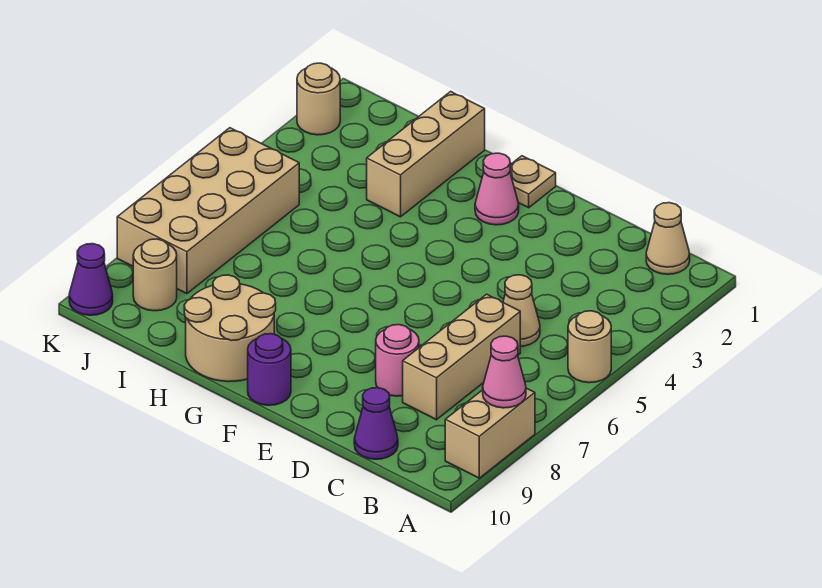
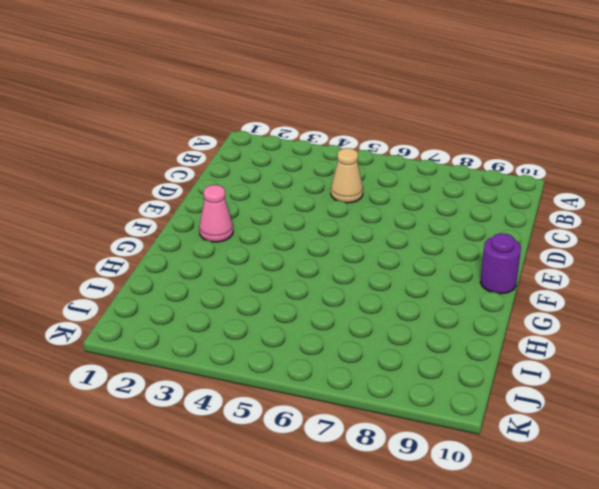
none -> tan 1x1 round brick [568,311,611,383]
none -> tan 1x2 brick [445,388,535,478]
none -> tan 1x1 cone [646,203,690,274]

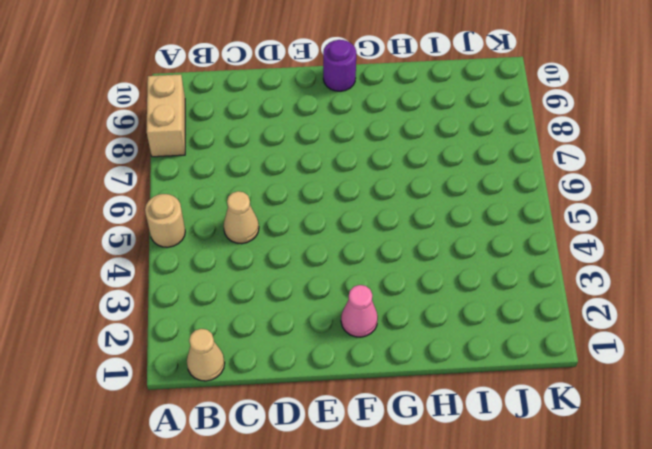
none -> tan 1x3 brick [403,294,520,420]
none -> purple 1x1 cone [354,388,398,459]
none -> pink 1x1 round brick [376,325,419,396]

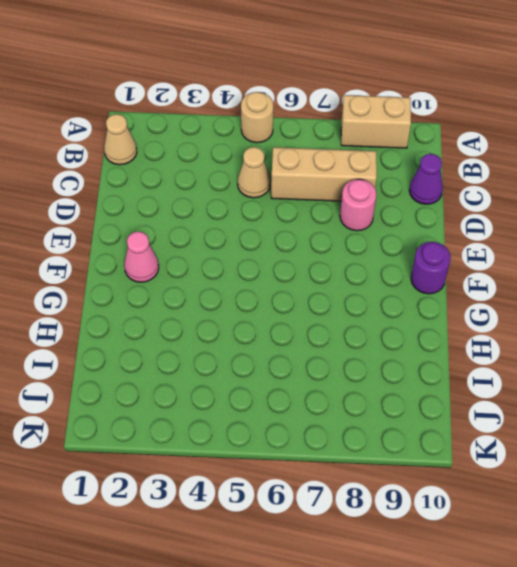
none -> tan 1x1 plate [510,156,556,208]
none -> tan 2x2 round brick [184,275,276,382]
none -> tan 1x3 brick [367,91,485,217]

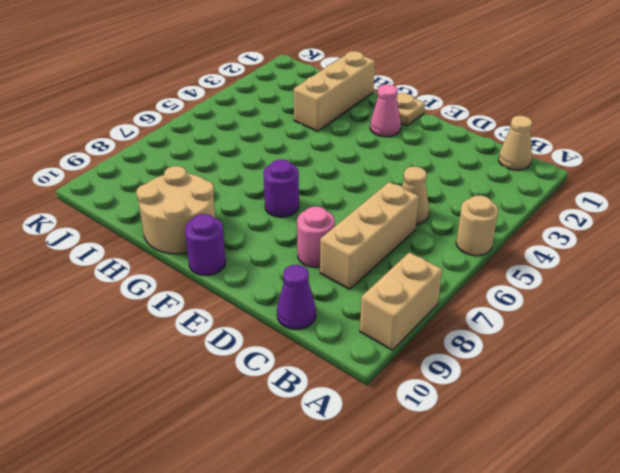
purple 1x1 round brick [264,159,299,217] -> none
none -> tan 2x4 brick [117,128,299,294]
none -> tan 1x1 round brick [133,239,177,311]
none -> tan 1x1 round brick [297,63,340,135]

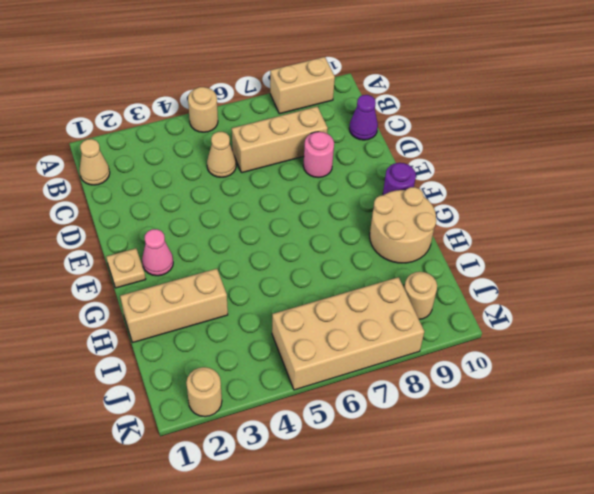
none -> purple 1x1 cone [69,244,113,315]
none -> pink 1x1 cone [483,336,526,408]

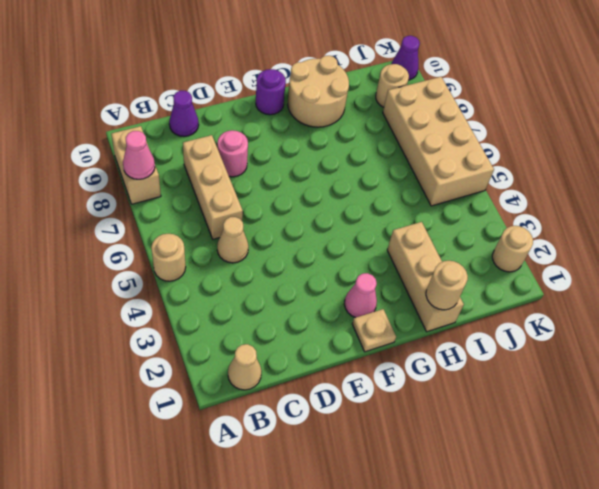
tan 1x1 round brick [426,261,468,310] -> none

